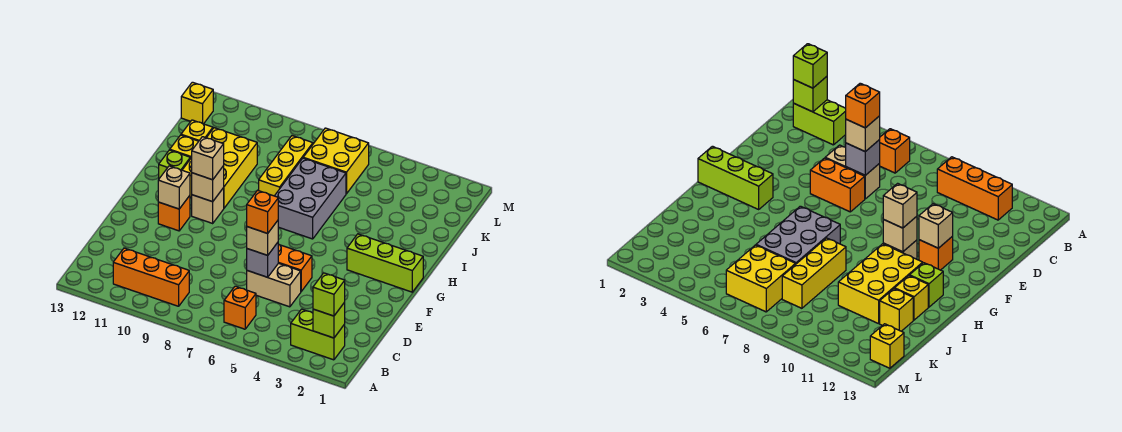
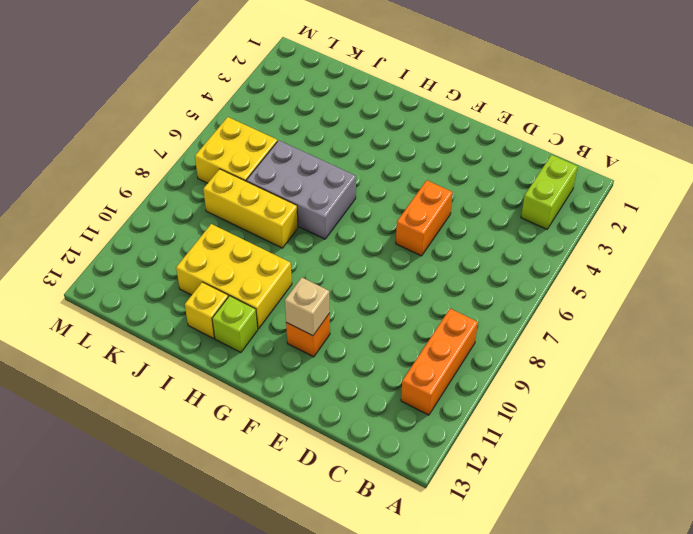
none -> orange 1x1 brick [224,286,256,329]
none -> tan 1x2 brick [247,263,301,307]
none -> lime 1x3 brick [347,234,423,292]

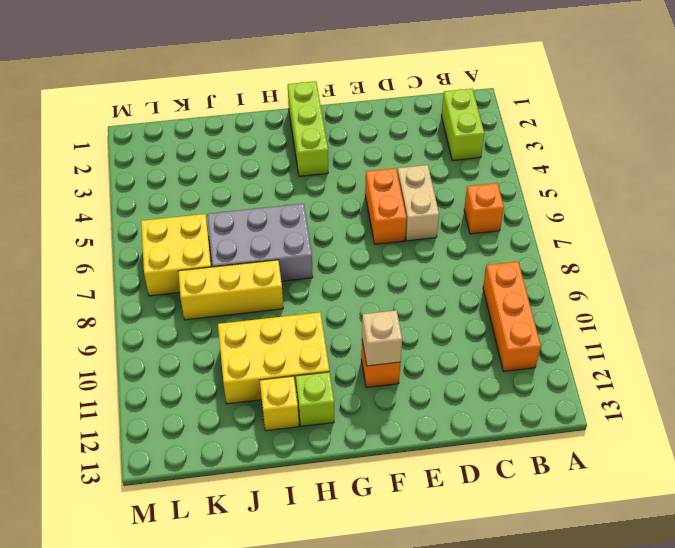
none -> tan 1x1 brick [192,188,224,223]
none -> yellow 1x1 brick [181,120,213,141]
none -> yellow 1x1 brick [181,82,213,124]

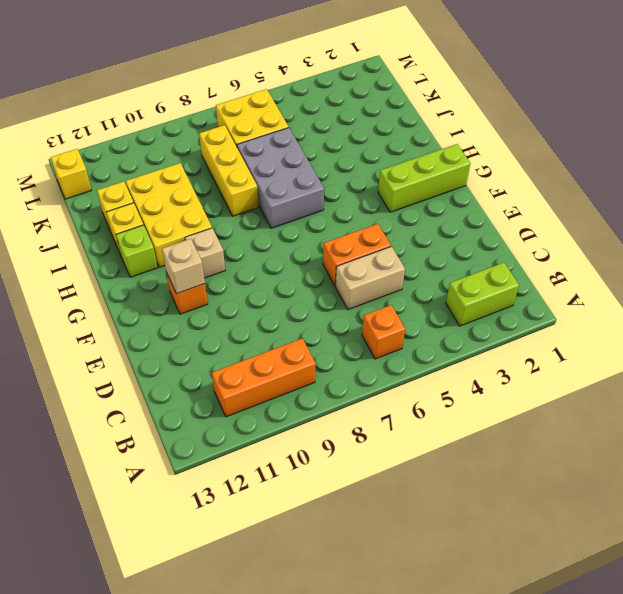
none -> lime 1x1 brick [313,302,345,338]
none -> grey 1x1 brick [247,243,278,277]
none -> tan 1x1 brick [192,166,224,202]

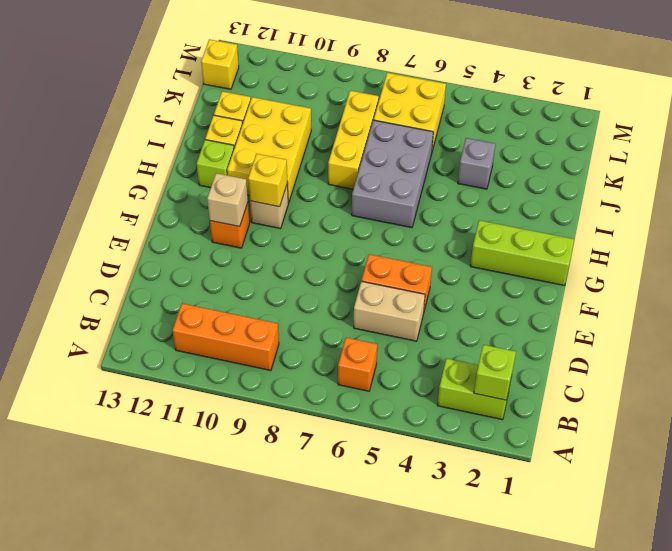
yellow 1x1 brick [248,154,287,207] -> tan 1x1 brick [192,166,224,202]
grey 1x1 brick [458,138,495,189] -> grey 1x1 brick moved to [247,243,278,277]
none -> lime 1x1 brick [313,273,345,316]
none -> tan 1x1 brick [247,221,278,255]
none -> tan 1x1 brick [192,137,224,180]

